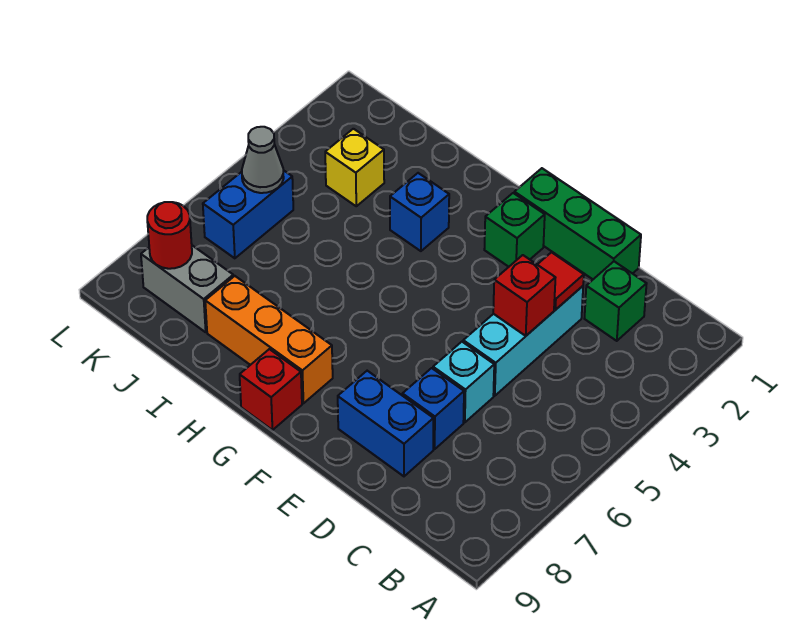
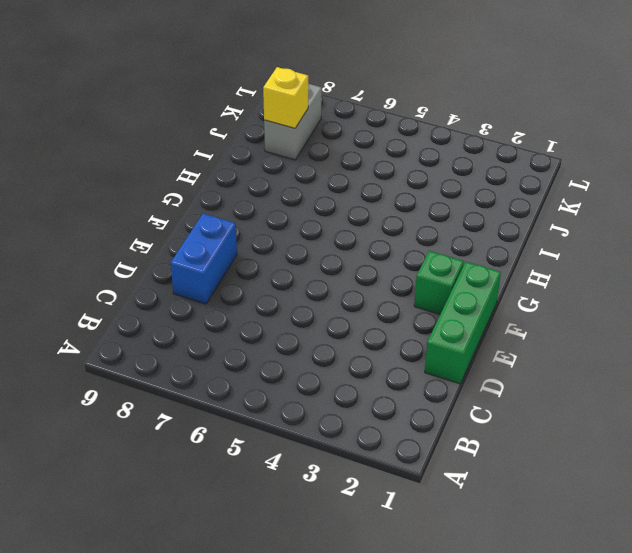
yellow 1x1 brick [263,67,308,128] -> yellow 1x1 brick moved to [325,129,384,206]
none -> green 1x1 brick [584,261,647,341]
none -> cyan 1x3 brick [463,286,583,396]
none -> cyan 1x1 brick [433,342,494,422]

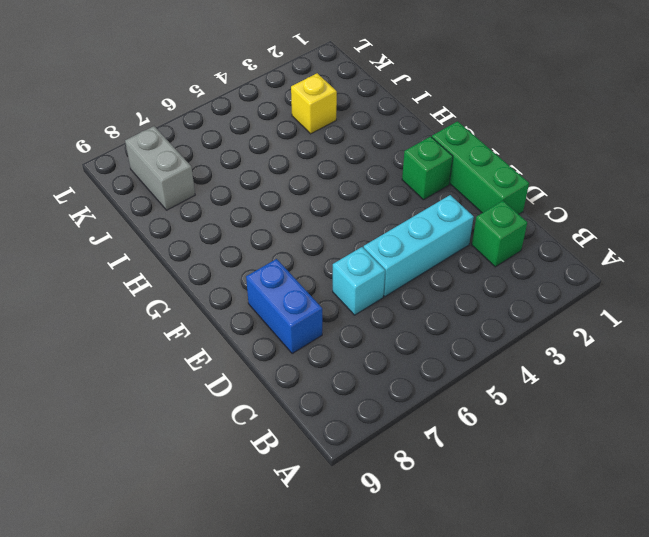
none -> blue 1x1 brick [402,368,464,449]
none -> orange 1x3 brick [205,276,333,403]
none -> red 1x1 brick [240,349,302,430]

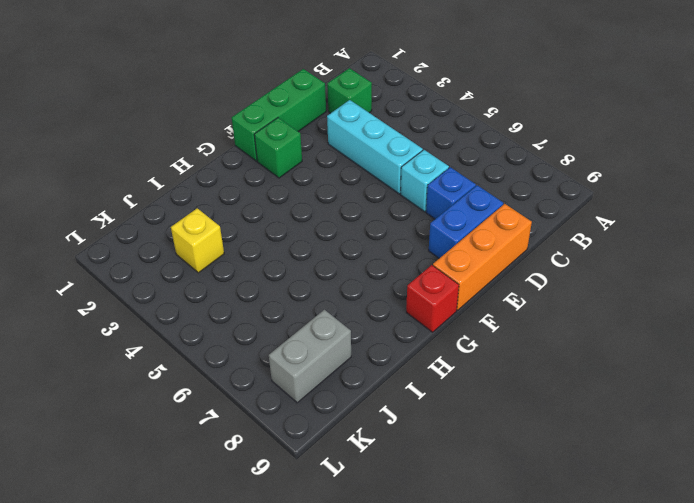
orange 1x3 brick [433,204,532,310] -> orange 1x3 brick moved to [205,276,333,403]
none -> blue 1x1 brick [390,173,449,251]
none -> blue 1x2 brick [203,170,293,258]
none -> red 1x1 tile [537,252,584,310]

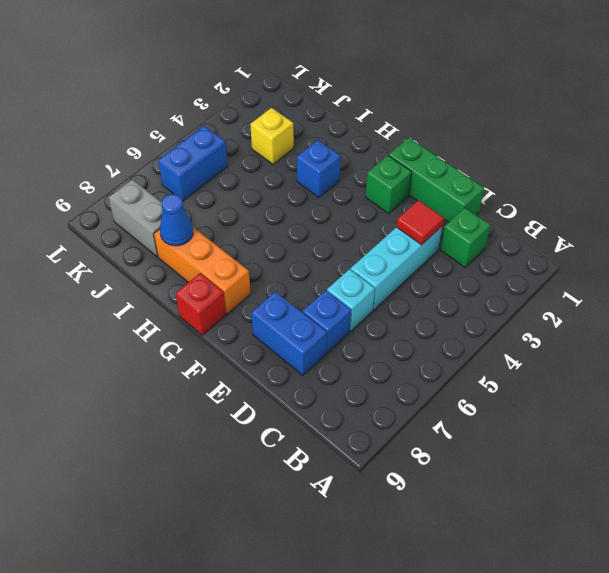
blue 1x1 cone [160,194,193,246] -> none
none -> red 1x1 brick [493,255,555,336]
none -> grey 1x1 cone [242,127,284,193]
none -> red 1x1 round brick [147,202,192,269]

